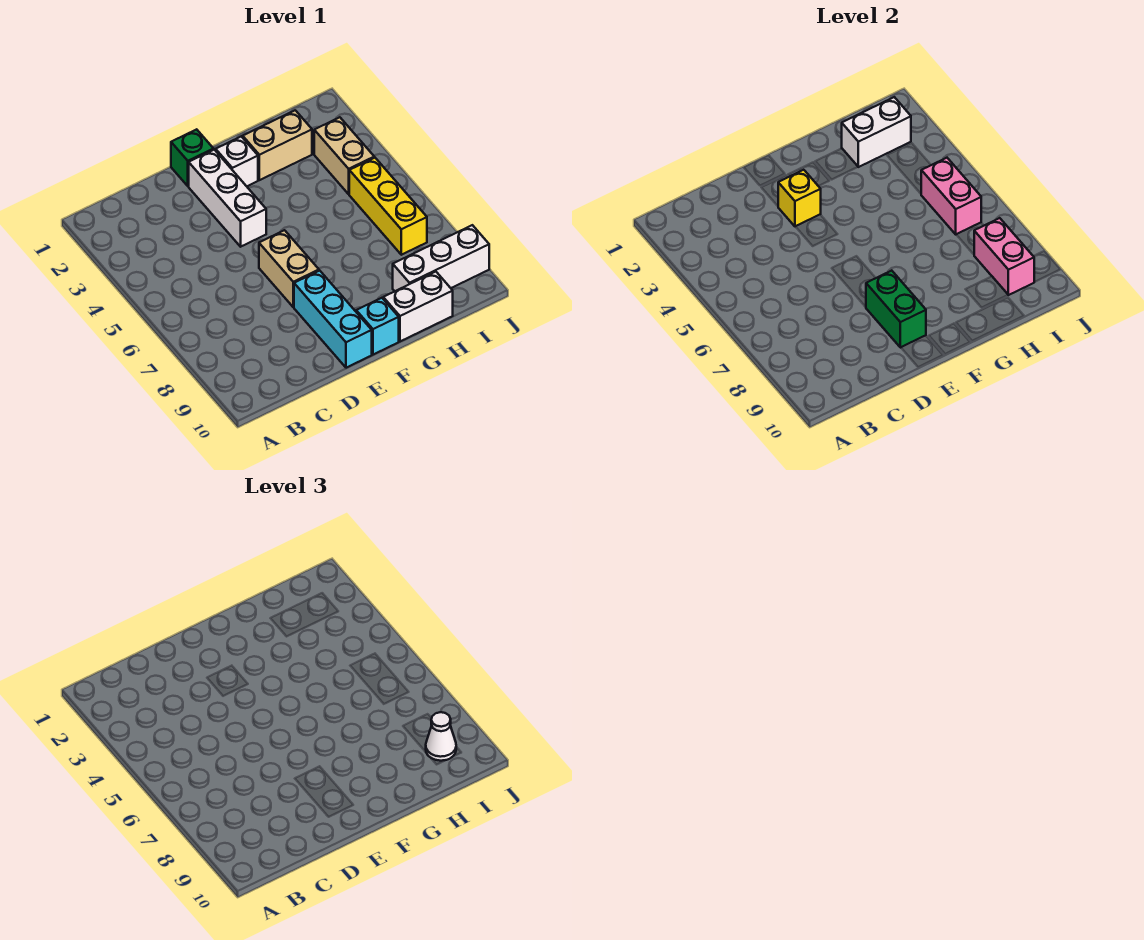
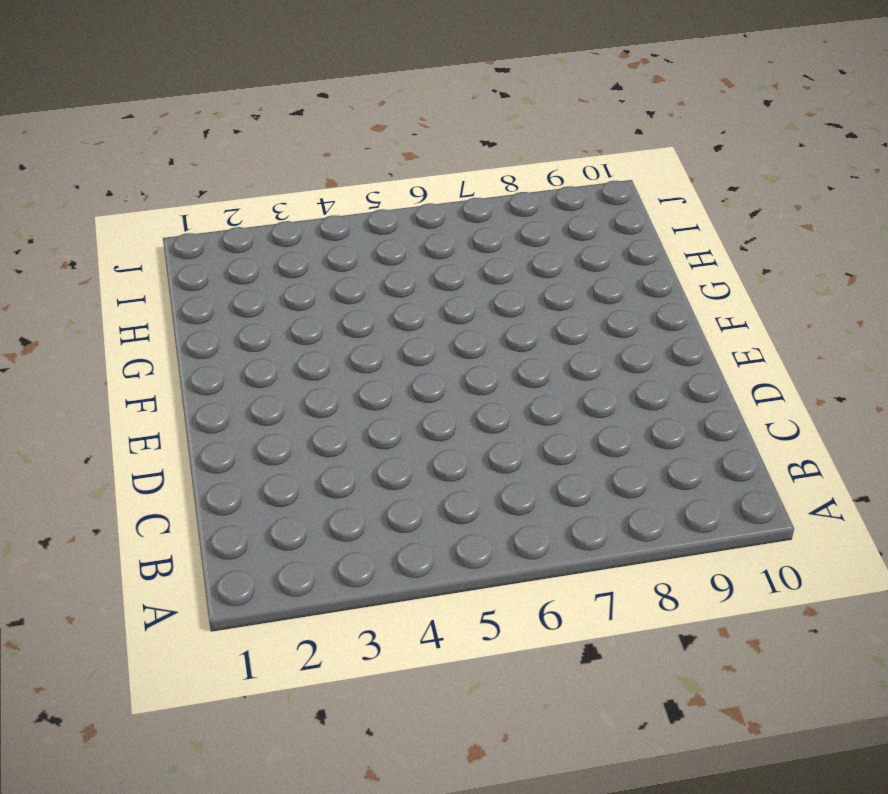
none -> green 1x1 brick [171,129,214,186]
none -> white 1x3 brick [189,150,266,247]
none -> tan 1x2 brick [259,230,319,307]

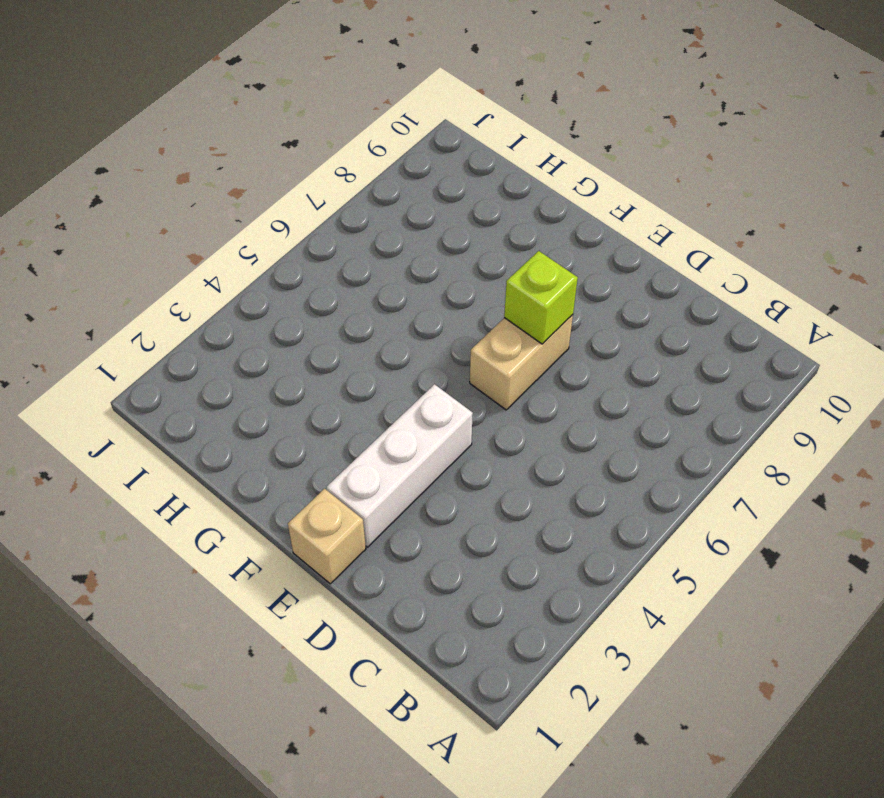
tan 1x1 brick [288,489,366,584] -> green 1x1 brick [171,129,214,186]
lime 1x1 brick [504,251,578,344] -> none
none -> cyan 1x3 brick [294,271,372,368]
none -> white 1x1 brick [216,137,258,186]
none -> cyan 1x1 brick [356,298,399,355]

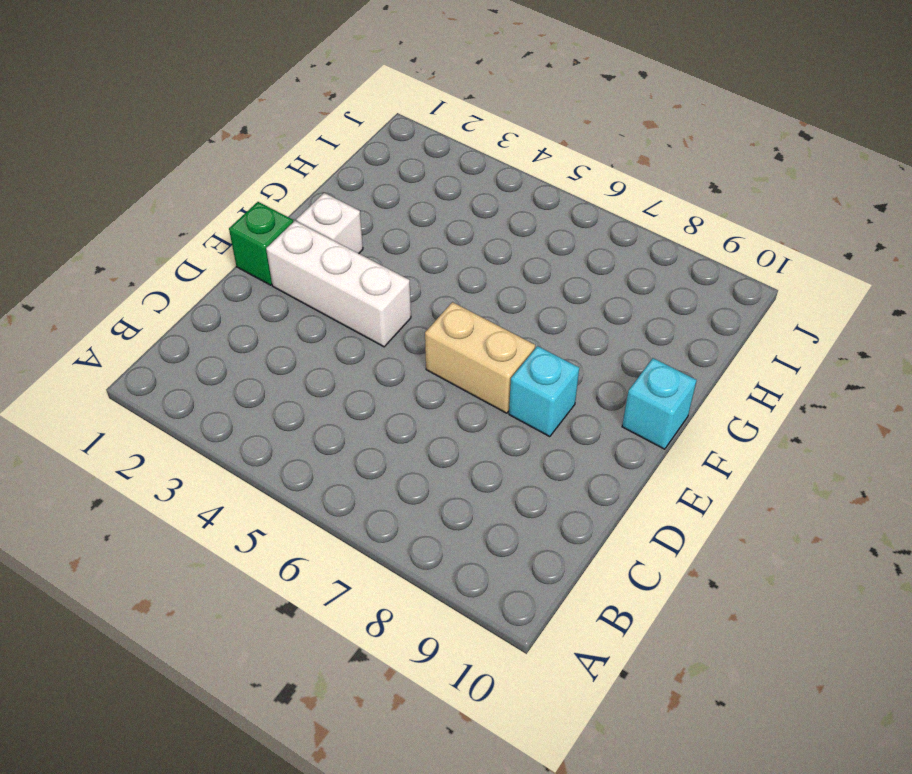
cyan 1x1 brick [509,346,579,437] -> cyan 1x3 brick [294,271,372,368]
none -> tan 1x2 brick [243,110,312,180]
none -> white 1x2 brick [383,272,453,341]
none -> white 1x3 brick [393,225,489,291]

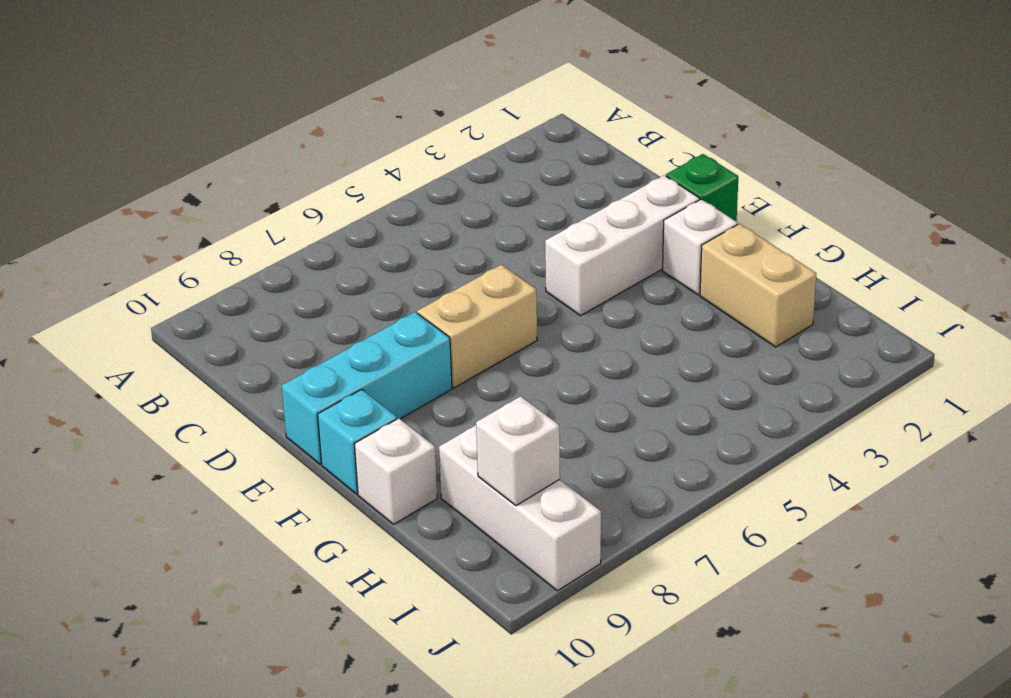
white 1x1 brick [355,418,437,524] -> white 1x2 brick [383,272,453,341]
white 1x1 brick [476,396,560,506] -> pink 1x2 brick [974,218,1034,295]
none -> tan 1x2 brick [314,117,374,194]
none -> yellow 1x3 brick [349,158,427,255]
none -> yellow 1x1 brick [778,170,821,226]

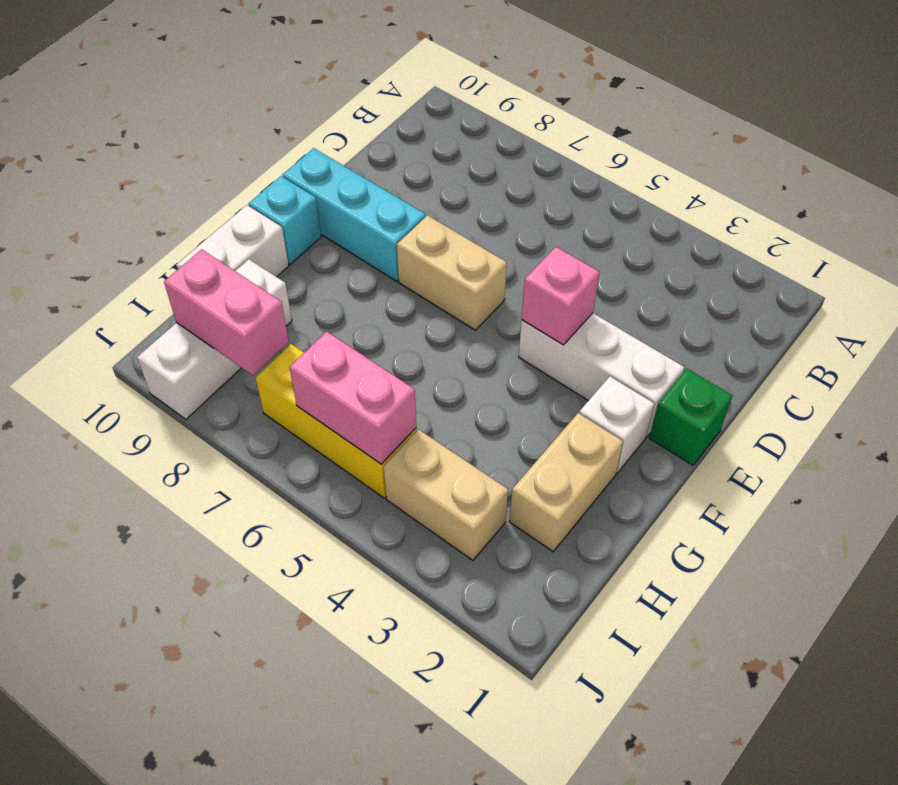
pink 1x1 brick [522,247,599,345] -> none
none -> yellow 1x1 brick [778,170,821,226]
none -> green 1x2 brick [866,271,926,348]
none -> white 1x2 brick [842,97,911,167]

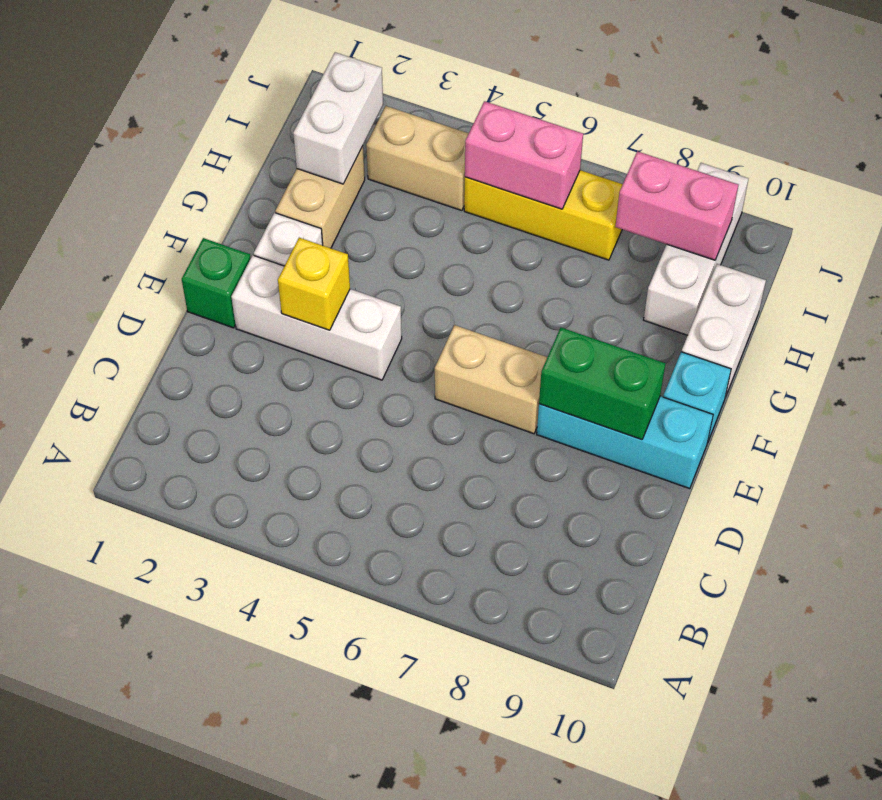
none -> white 1x1 cone [426,712,456,761]

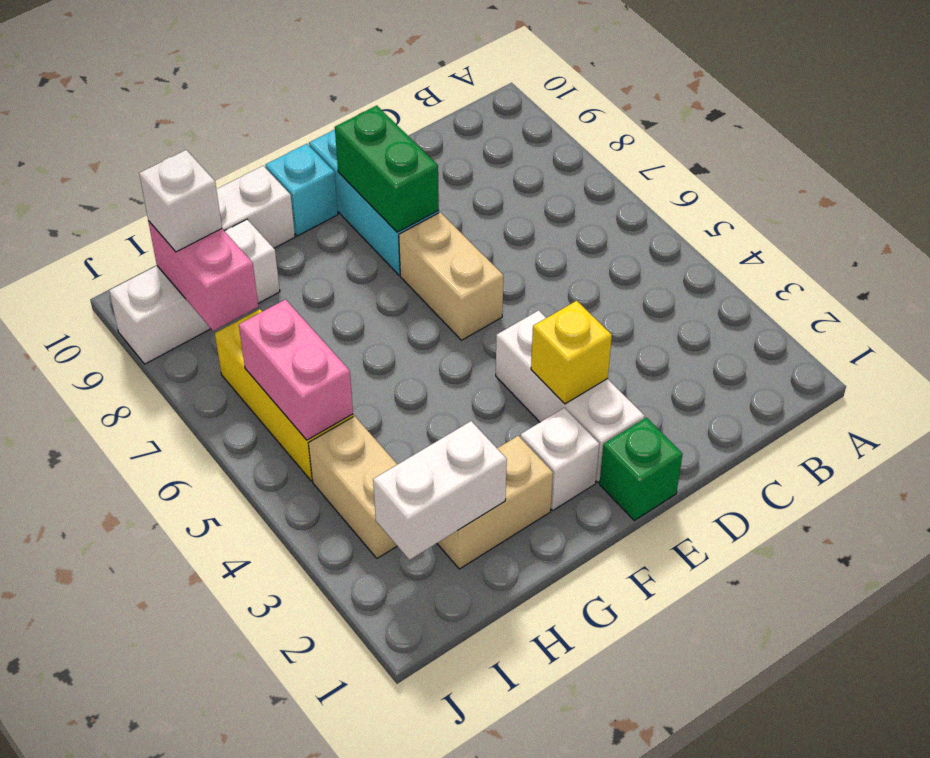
white 1x1 brick [139,150,222,252] -> white 1x1 cone [426,712,456,761]

